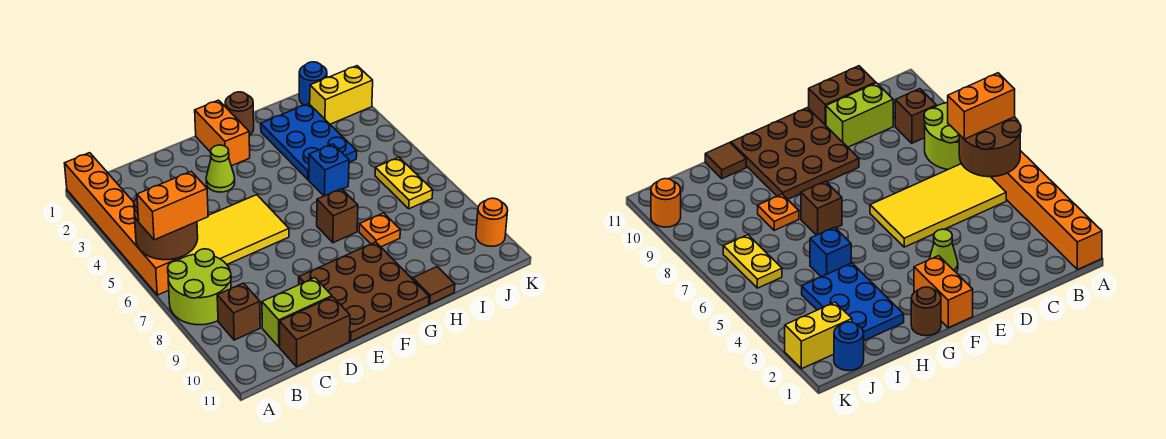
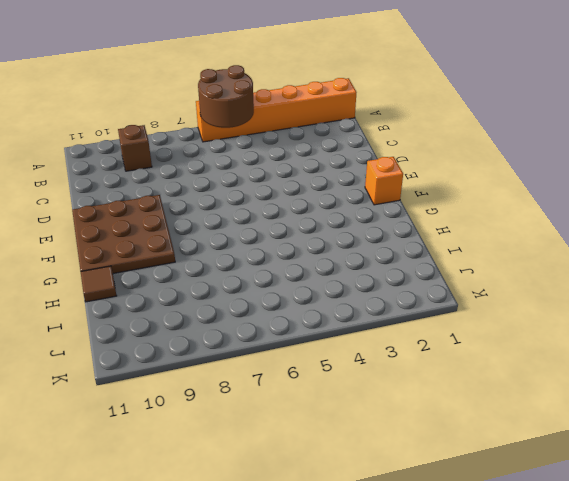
orange 1x1 brick [365,157,403,205] -> orange 1x2 brick [195,100,250,166]
none -> lime 2x2 round brick [168,249,231,325]
none -> yellow 2x4 tile [182,195,289,264]
none -> lime 1x2 brick [262,278,332,347]

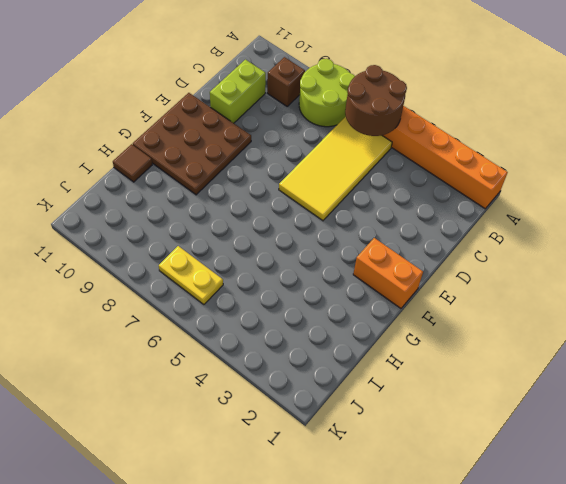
none -> brown 1x2 brick [280,297,350,367]
none -> lime 1x1 cone [206,145,235,192]
none -> brown 1x1 round brick [225,92,254,135]

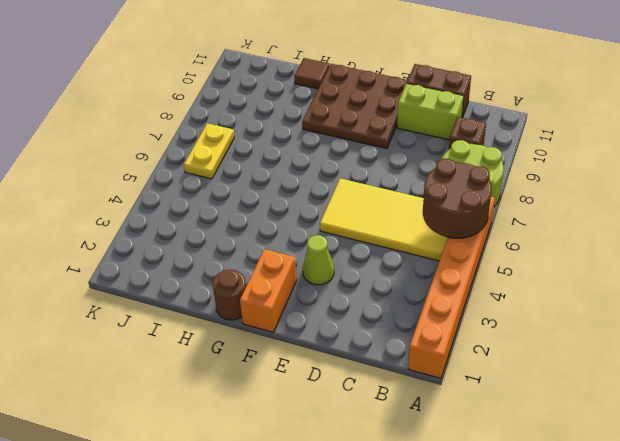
none -> brown 1x1 brick [317,189,358,243]
none -> blue 2x3 plate [261,104,357,180]
none -> blue 1x1 brick [309,144,349,196]

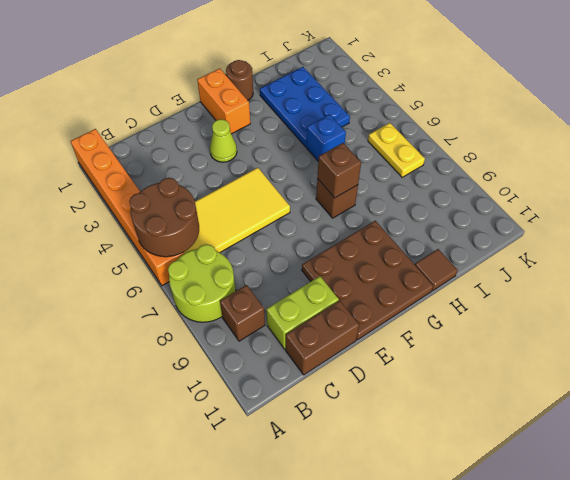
brown 1x1 brick [317,143,361,198] -> none
none -> orange 1x1 plate [359,213,400,247]
none -> blue 1x1 round brick [299,62,327,105]
none -> yellow 1x2 brick [310,66,373,124]

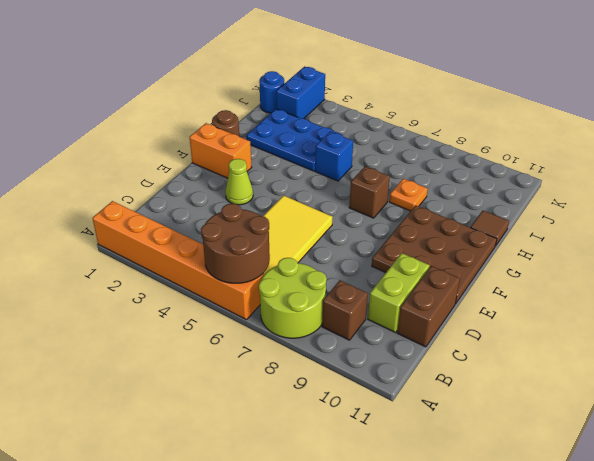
blue 1x2 brick [276,67,325,119] -> yellow 1x2 brick [310,66,373,124]
none -> yellow 1x2 plate [375,157,433,209]
none -> orange 1x1 round brick [476,198,508,246]
none -> orange 1x2 brick [137,172,208,240]

